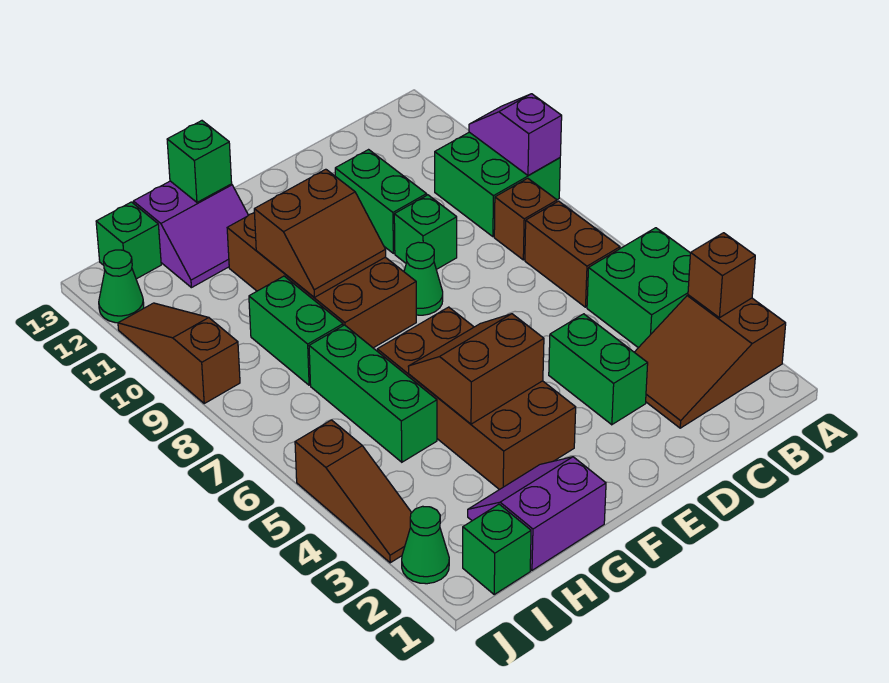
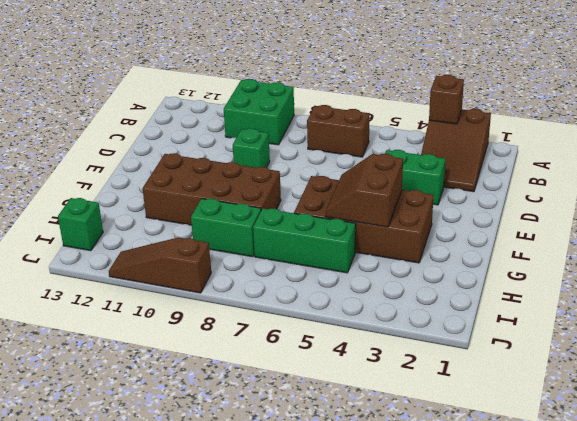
none -> green 2x2 brick [587,228,691,348]
none -> brown 1x1 brick [494,178,557,260]
none -> green 1x2 brick [335,150,427,253]

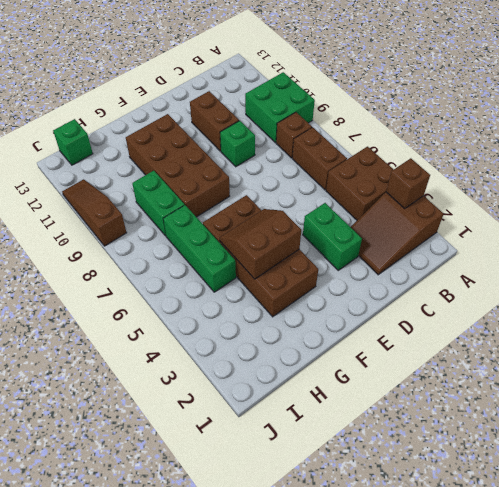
brown 2x2 brick [326,147,394,220] -> green 2x2 brick [587,228,691,348]
brown 1x2 brick [190,91,239,151] -> green 1x2 brick [335,150,427,253]
none -> green 1x1 cone [404,242,443,315]
none -> purple 2x2 slope [468,457,606,570]
none -> purple 2x2 slope [133,181,248,288]

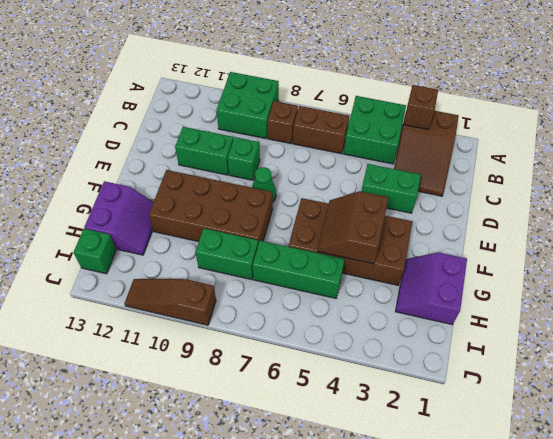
none -> green 1x1 brick [463,504,531,594]
none -> green 1x1 cone [402,506,449,584]
none -> brown 1x3 slope [295,420,412,563]

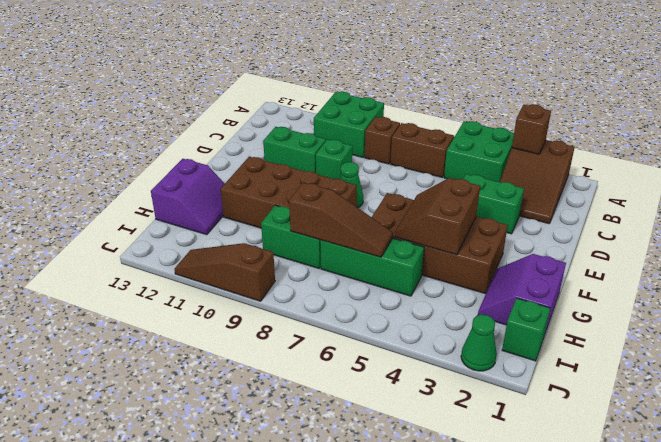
brown 1x3 slope [289,183,393,257] -> brown 1x3 slope moved to [295,420,412,563]
none -> green 1x1 brick [96,202,161,279]
none -> green 1x1 cone [99,250,144,323]
none -> purple 1x2 slope [469,94,562,176]

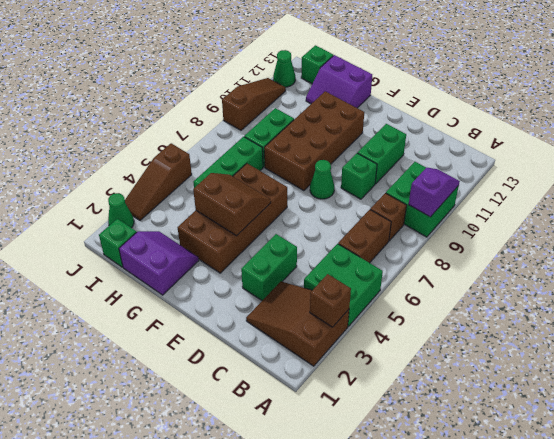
none -> brown 2x2 slope [254,169,386,297]
none -> green 1x1 brick [167,121,232,202]

